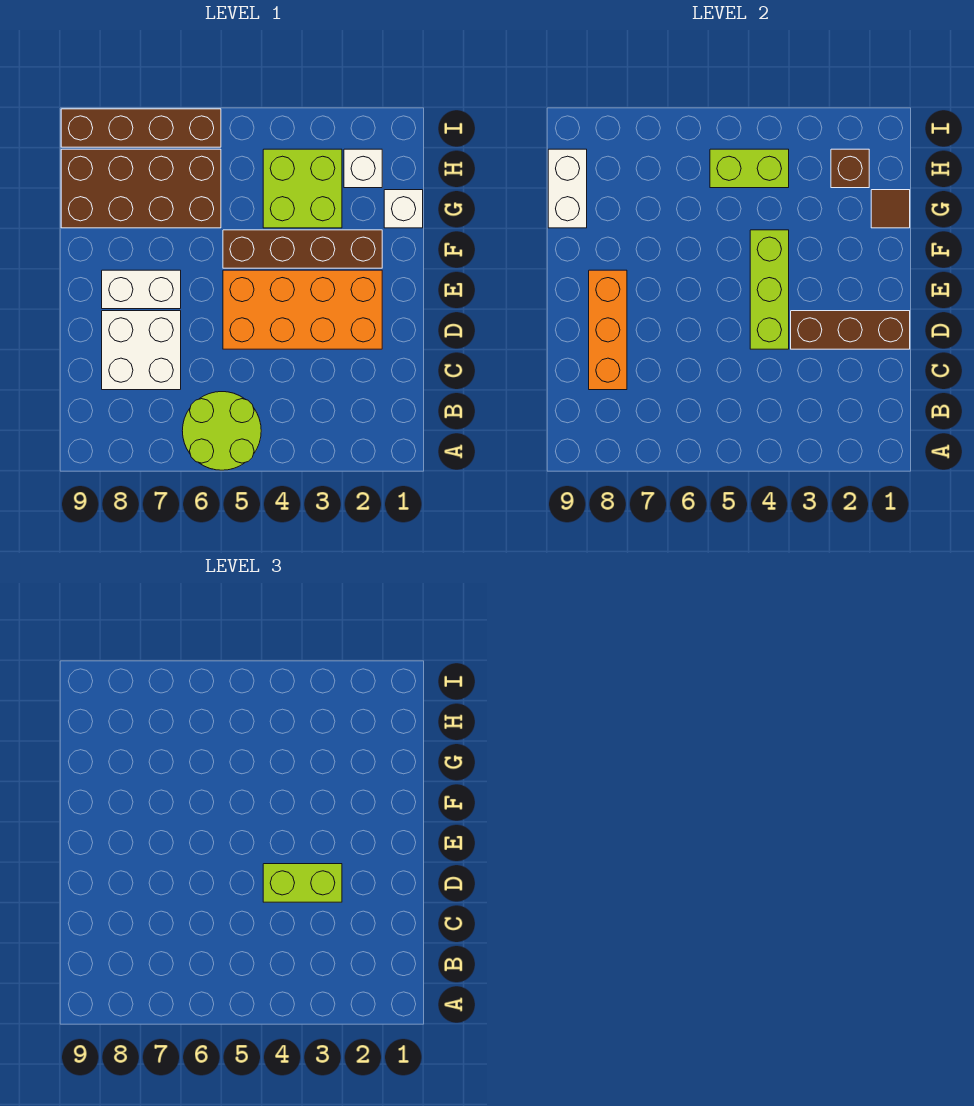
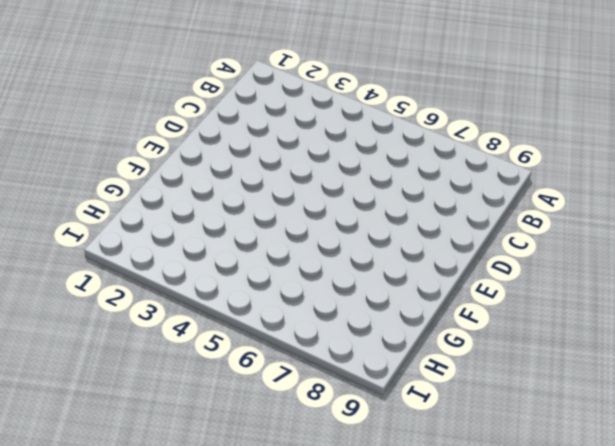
none -> lime 2x2 round brick [182,392,261,470]
none -> white 2x2 brick [102,311,181,390]
none -> orange 2x4 brick [223,270,382,349]

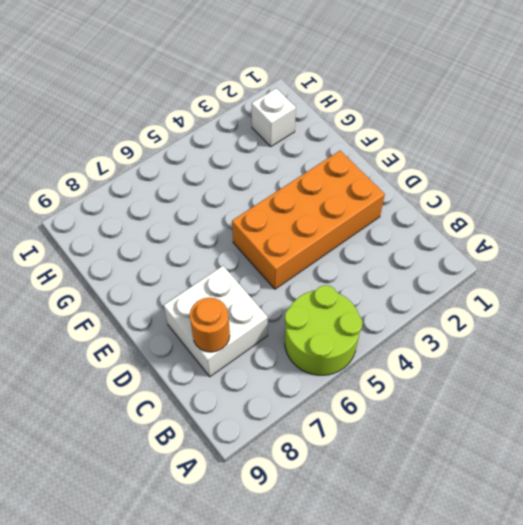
orange 1x1 round brick [190,298,230,352] -> orange 1x3 brick [589,270,627,390]
none -> white 1x2 brick [102,270,181,309]
none -> brown 1x4 brick [223,230,382,268]
none -> white 1x1 brick [384,190,423,228]

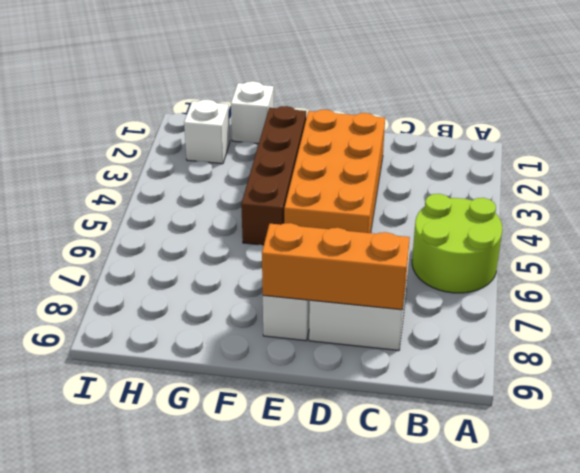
none -> lime 2x2 brick [263,149,342,228]
none -> brown 2x4 brick [61,149,221,228]
none -> brown 1x4 brick [61,109,221,147]

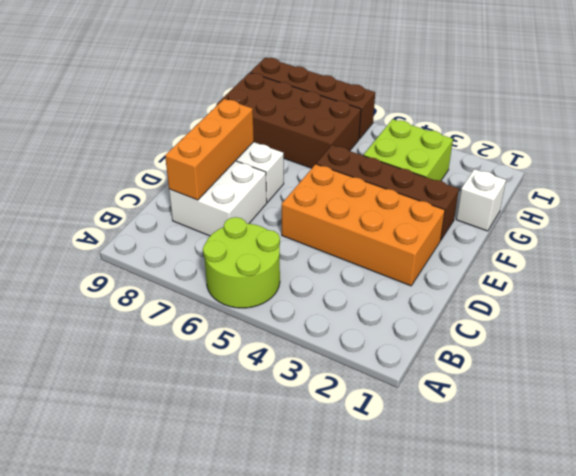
none -> white 1x1 brick [344,149,382,188]
none -> brown 1x3 brick [791,311,910,349]
none -> lime 1x3 brick [750,230,789,349]

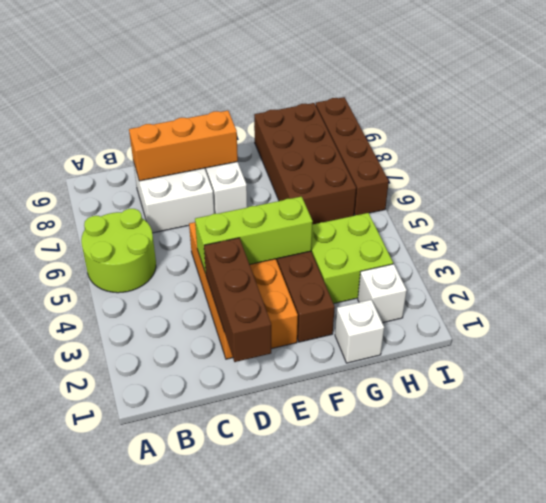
none -> brown 1x1 tile [871,190,910,228]
none -> white 1x2 brick [548,149,587,228]
none -> brown 1x1 brick [831,149,869,188]

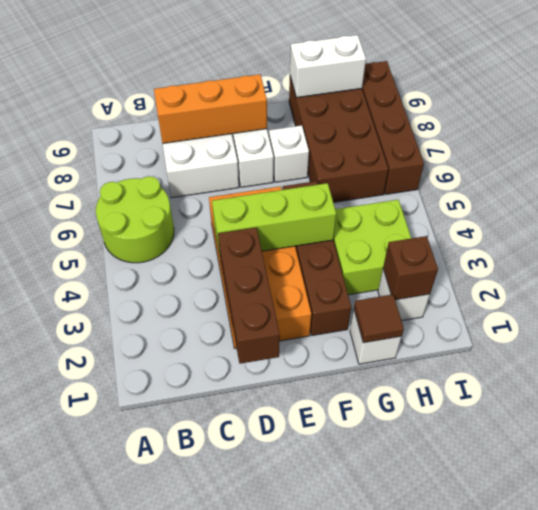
white 1x1 brick [269,125,309,182] -> none
none -> lime 1x2 brick [710,149,789,188]
none -> lime 1x2 brick [263,864,342,902]

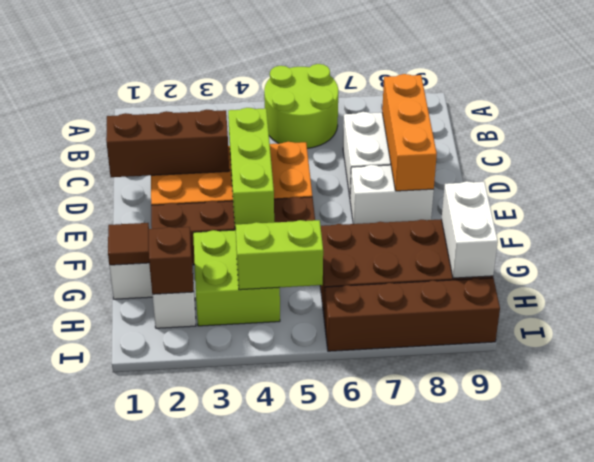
none -> lime 1x2 brick [263,864,342,902]

